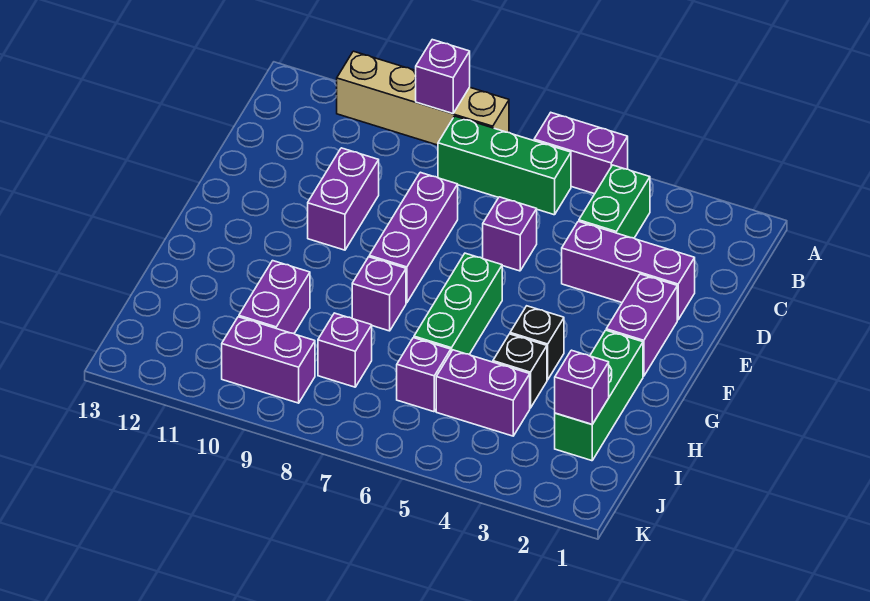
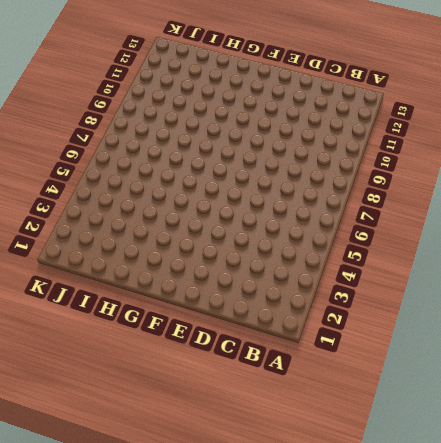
none -> purple 1x2 brick [534,113,628,194]
none -> tan 1x4 brick [337,51,509,145]
none -> green 1x2 brick [579,165,650,238]

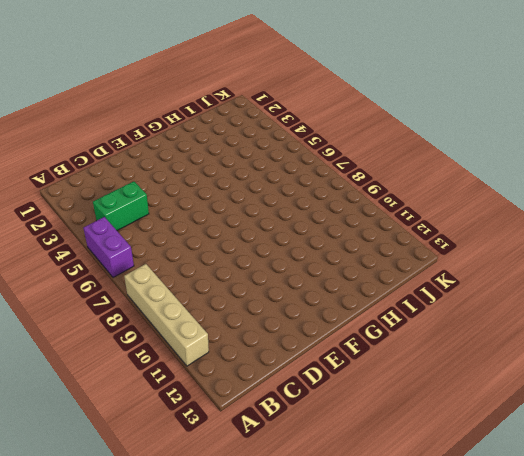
none -> green 1x3 brick [438,116,571,215]
none -> purple 1x3 brick [562,221,695,320]
none -> purple 1x1 brick [483,197,537,271]

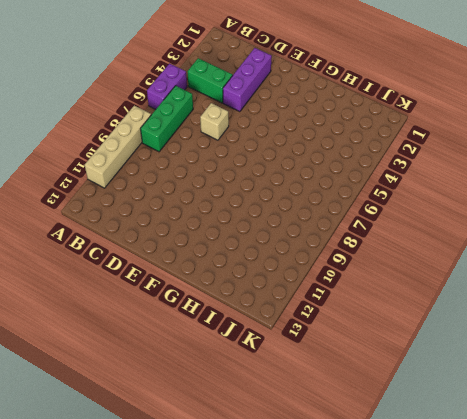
tan 1x1 brick [200,103,229,140] -> purple 1x1 brick [483,197,537,271]
none -> purple 1x3 brick [369,172,458,303]
none -> purple 1x2 brick [308,148,379,250]
none -> purple 1x2 brick [606,274,677,376]

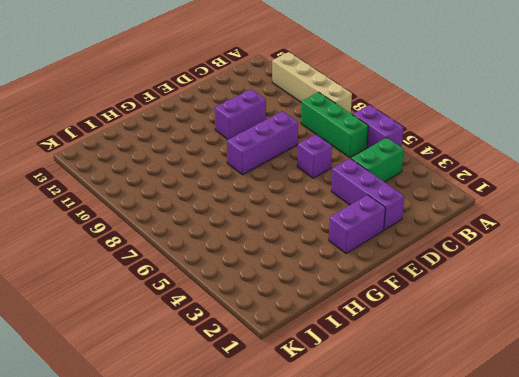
none -> green 1x3 brick [414,253,502,354]
none -> green 1x3 brick [555,330,643,461]
none -> black 1x1 brick [510,306,564,380]

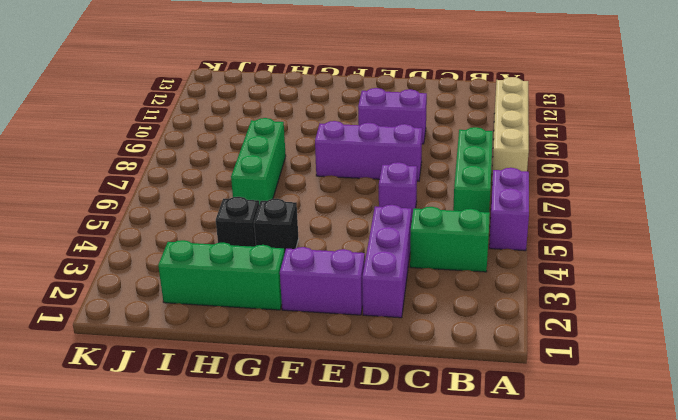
green 1x3 brick [231,118,286,204] -> green 1x3 brick turned to [414,253,502,354]
none -> purple 1x1 brick [352,257,406,331]
none -> purple 1x2 brick [239,261,310,333]
none -> purple 1x2 brick [436,350,530,436]

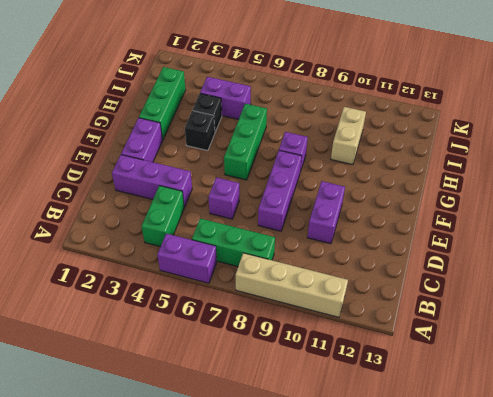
tan 1x2 brick [331,107,366,165] -> purple 1x2 brick [239,261,310,333]
none -> purple 1x1 brick [397,338,451,412]
none -> purple 1x1 brick [318,313,372,387]
none -> purple 1x2 brick [222,317,315,403]

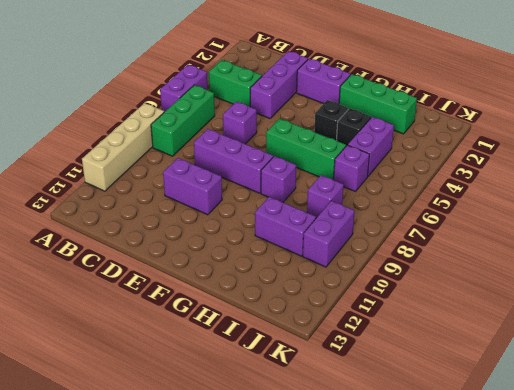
none -> purple 1x1 brick [416,40,470,113]
none -> purple 1x1 brick [555,350,609,424]

